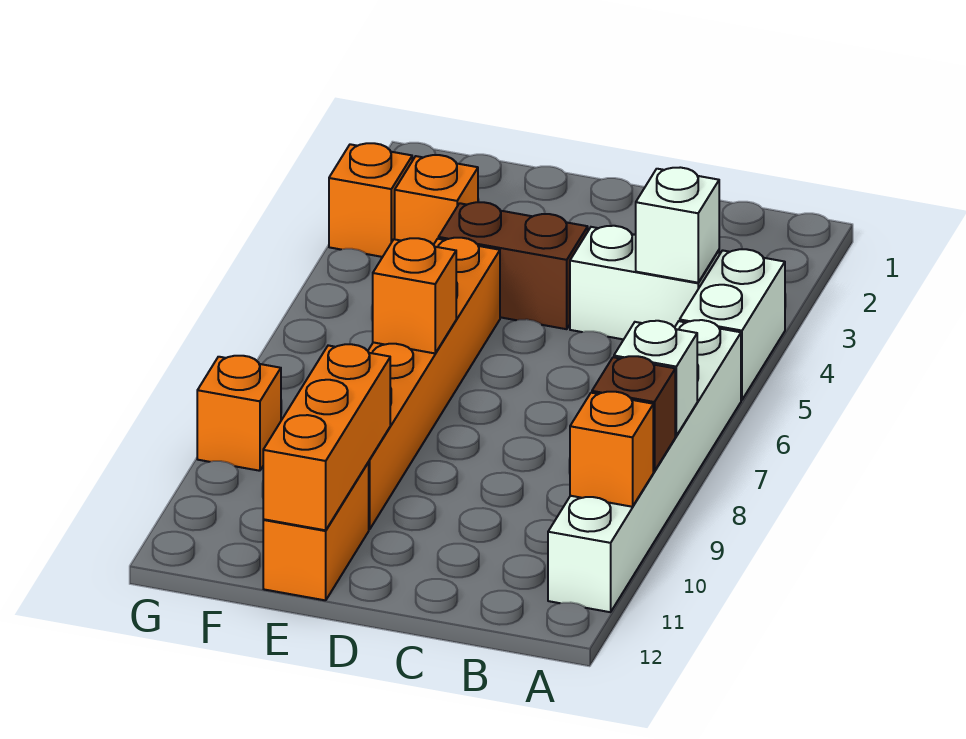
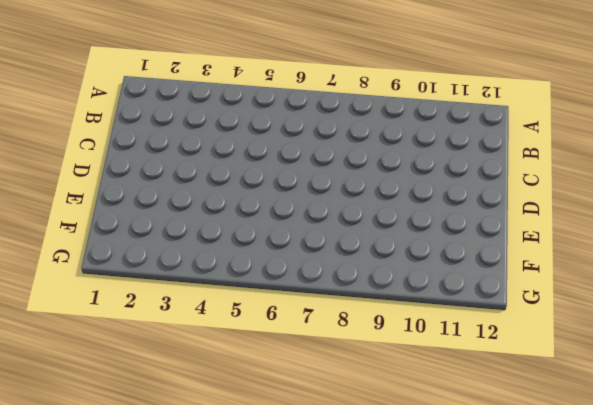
none -> white 1x2 brick [680,249,785,400]
none -> white 1x6 brick [548,320,741,612]
none -> white 1x2 brick [570,226,719,339]

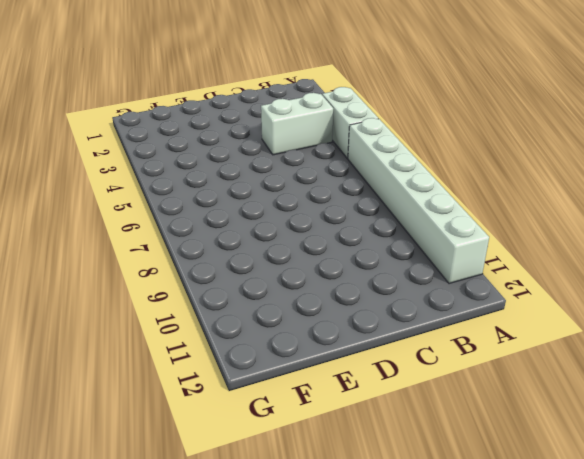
none -> brown 1x2 brick [438,202,588,329]
none -> orange 1x6 brick [368,238,500,530]
none -> orange 1x2 brick [263,462,369,600]

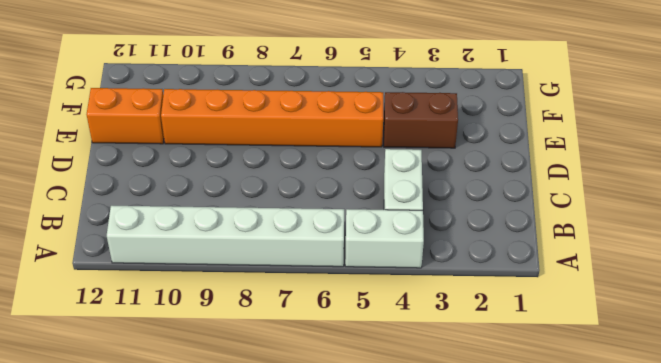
brown 1x2 brick [384,92,458,148] -> brown 1x2 brick turned to [438,202,588,329]
none -> orange 1x1 brick [395,155,478,245]
none -> orange 1x1 brick [329,143,412,257]
none -> orange 1x1 brick [197,356,281,471]

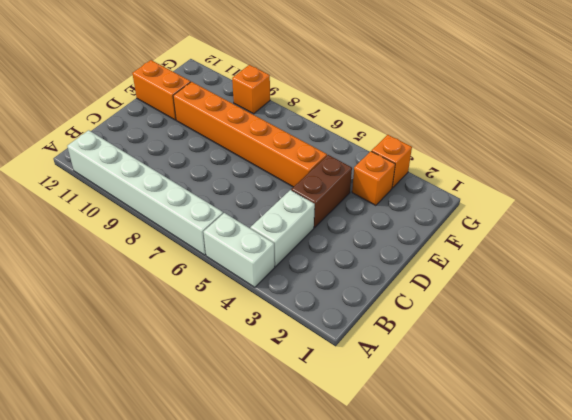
none -> white 1x1 brick [614,321,697,436]
none -> brown 1x1 brick [592,356,675,471]
none -> orange 1x1 brick [570,392,653,507]

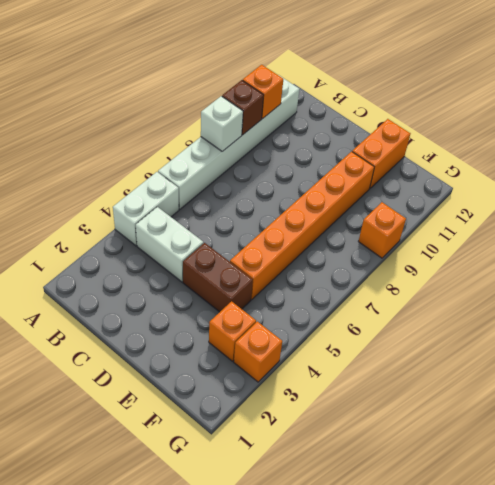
none -> white 1x1 brick [635,167,719,283]
none -> orange 1x1 brick [373,238,456,353]
none -> orange 1x3 brick [263,344,390,530]

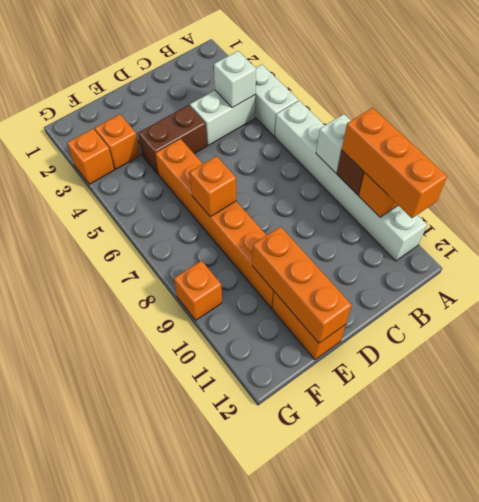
orange 1x3 brick [342,108,447,218] -> none

